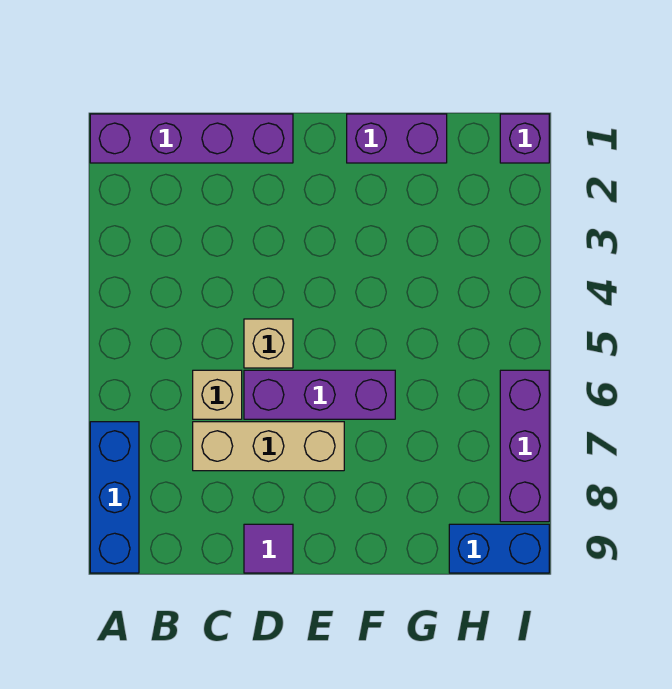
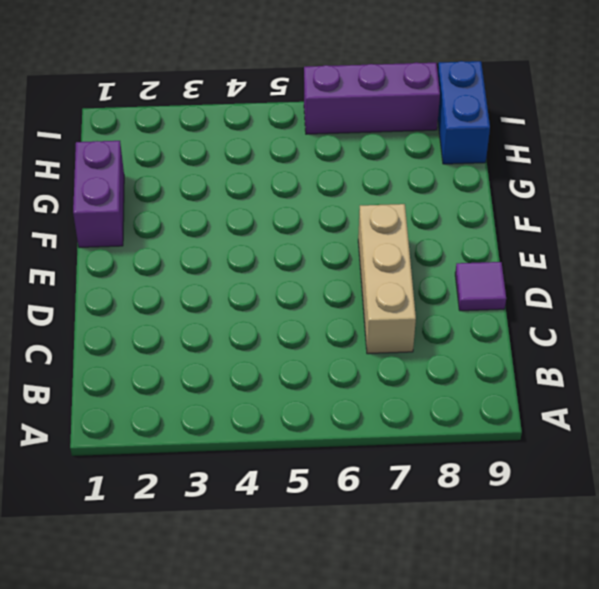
none -> purple 1x4 brick [90,114,293,163]
none -> blue 1x3 brick [90,422,139,573]

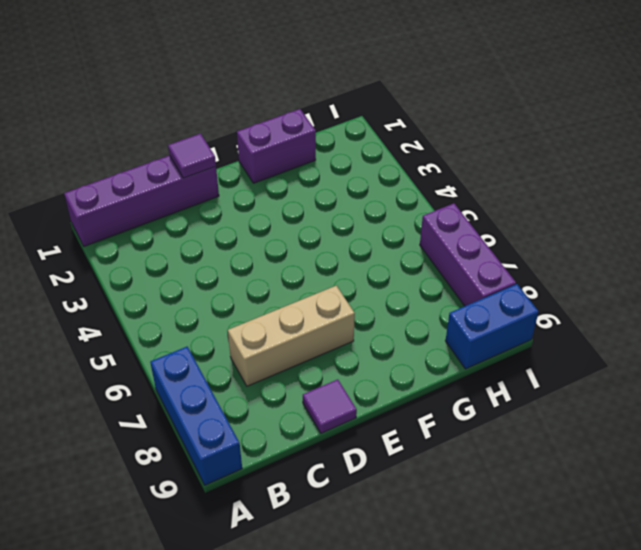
purple 1x1 tile [168,134,216,178] -> none
none -> tan 1x1 brick [193,370,242,419]
none -> tan 1x1 brick [244,319,293,368]

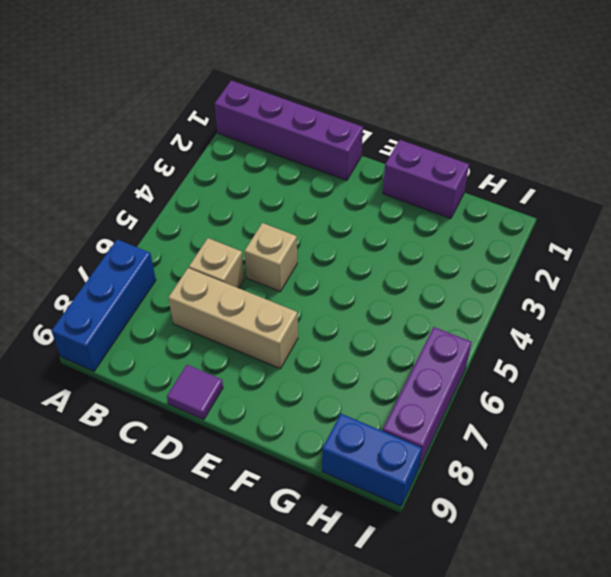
none -> purple 1x3 brick [244,370,395,419]
none -> purple 1x1 brick [500,114,549,163]

